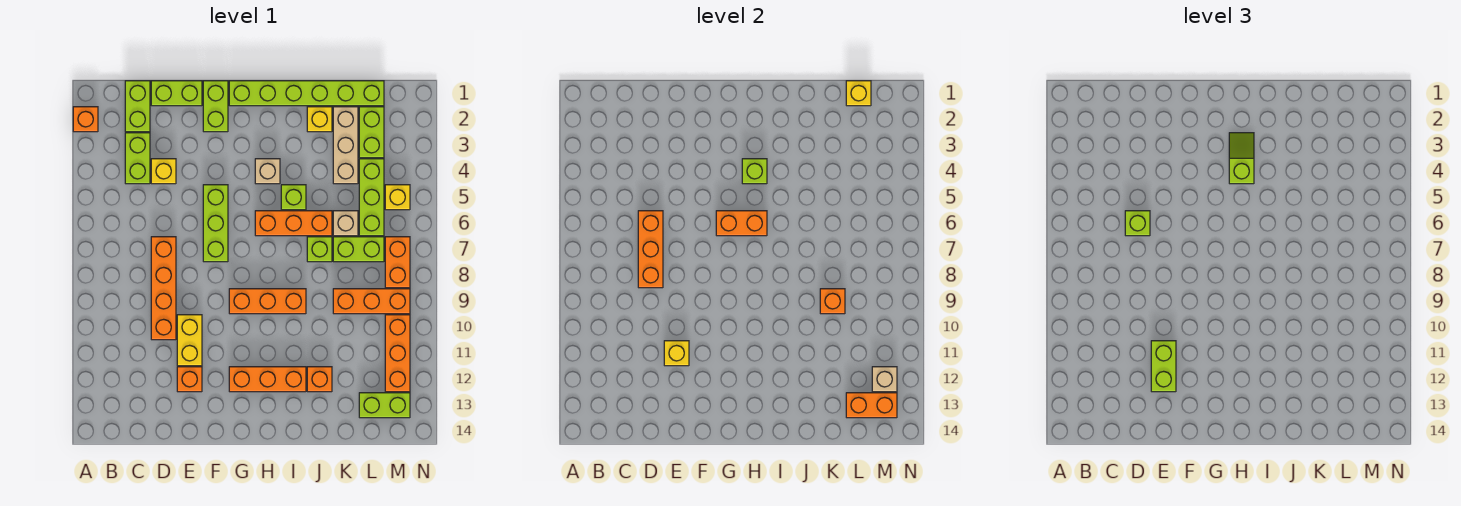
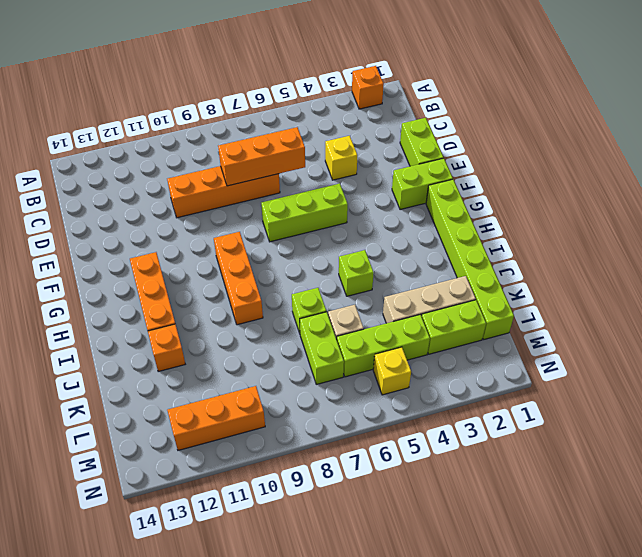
none -> lime 1x2 brick [125,81,150,132]
none -> lime 1x2 brick [125,133,150,184]
none -> yellow 1x2 brick [177,315,202,366]
none -> orange 1x1 brick [177,367,202,392]

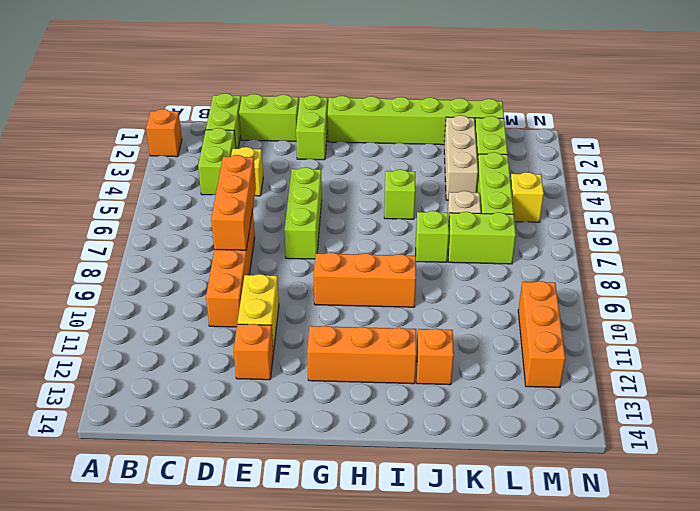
none -> tan 1x1 brick [255,159,280,184]
none -> orange 1x3 brick [255,211,332,236]
none -> yellow 1x1 brick [307,107,332,132]
none -> orange 1x3 brick [333,289,410,314]

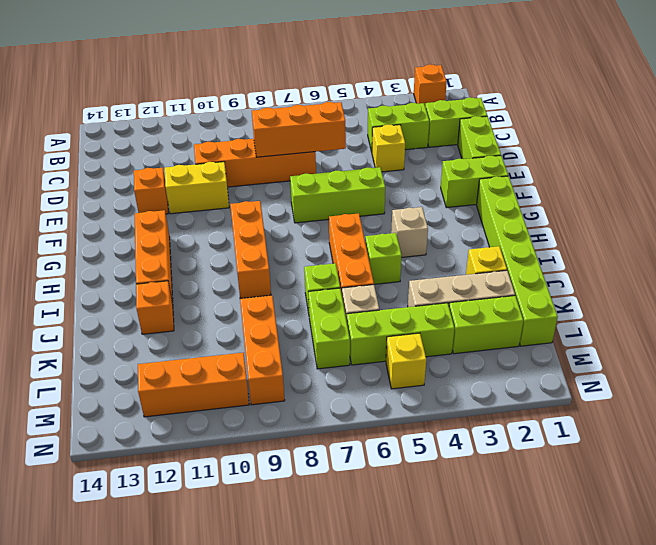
none -> lime 1x2 brick [359,393,410,418]
none -> orange 1x2 brick [385,237,410,288]
none -> yellow 1x1 brick [664,341,689,366]
none -> orange 1x2 brick [716,211,767,236]

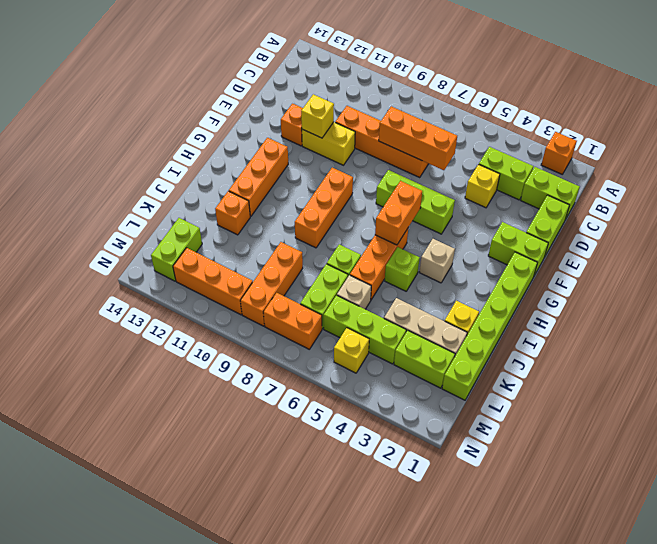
none -> lime 1x1 brick [742,159,767,184]
none -> orange 1x1 brick [820,289,845,314]
none -> yellow 1x1 brick [846,81,871,106]
none -> orange 1x2 brick [846,393,897,418]

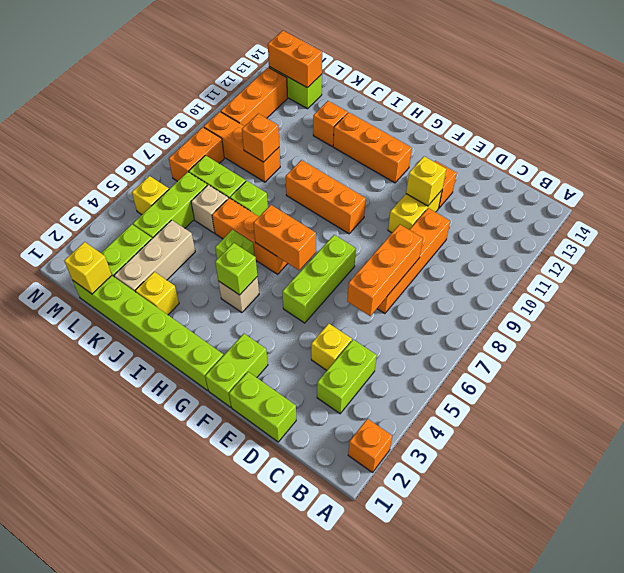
none -> lime 1x2 brick [125,81,150,132]
none -> tan 1x1 brick [872,367,897,392]
none -> lime 1x1 brick [1125,211,1150,236]
none -> lime 1x2 brick [1151,341,1176,392]

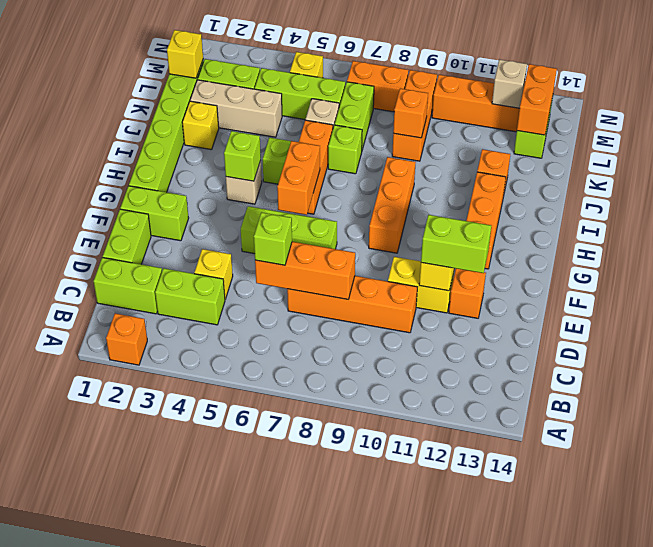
none -> lime 1x2 slope [1229,133,1254,184]

